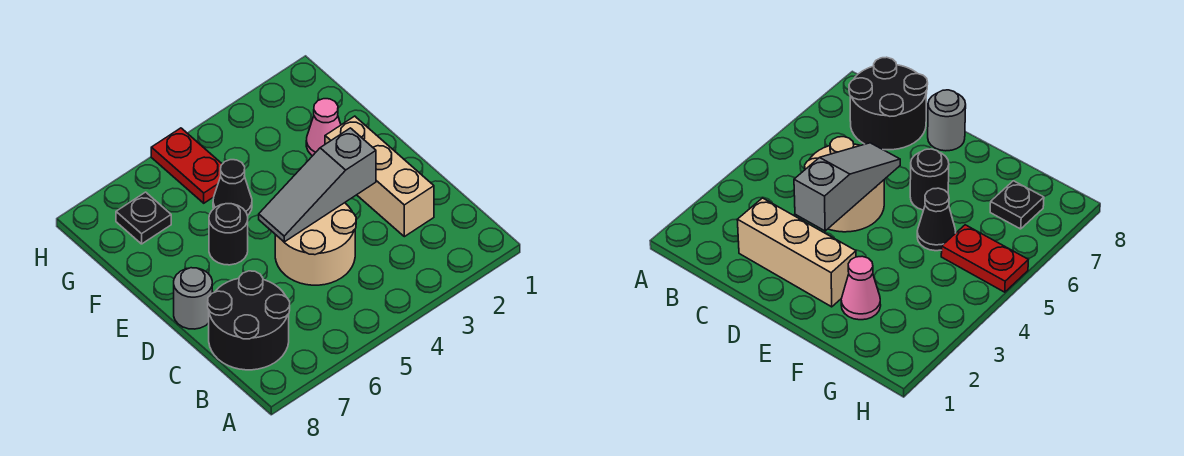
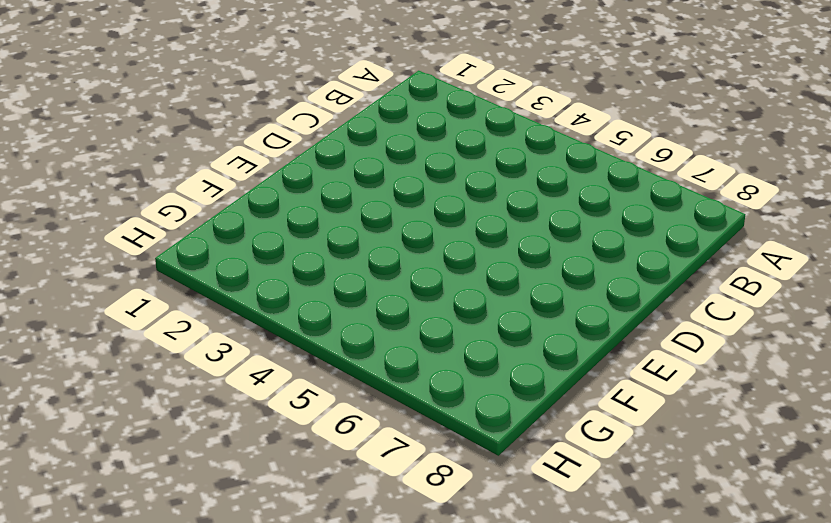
none -> black 2x2 round brick [208,271,290,370]
none -> tan 1x3 brick [325,116,434,237]

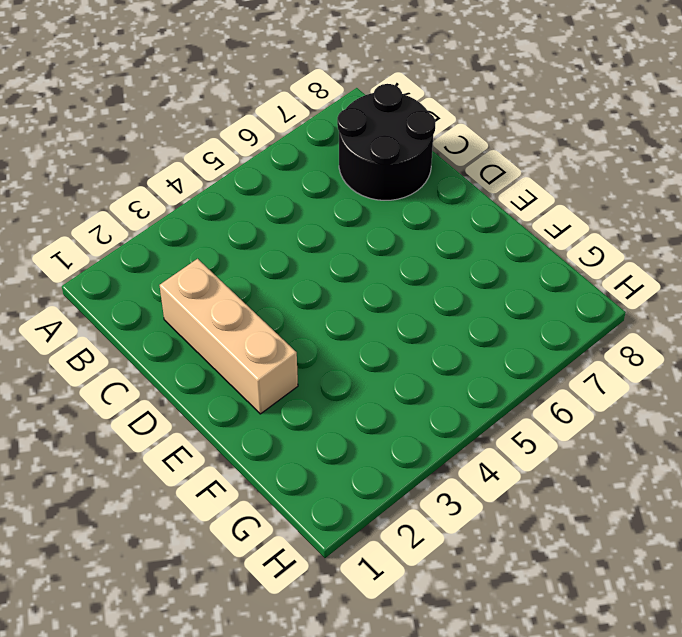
none -> tan 2x2 round brick [275,203,356,285]
none -> grey 1x1 round brick [174,268,212,329]

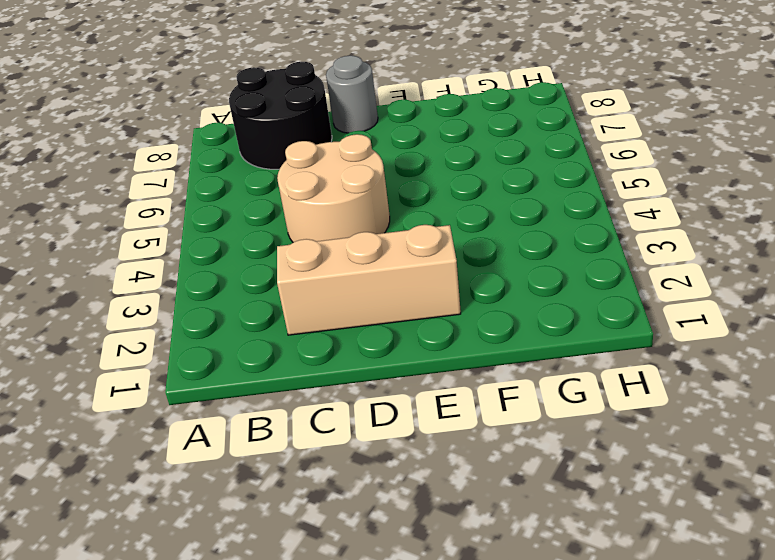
none -> black 1x1 round brick [209,204,248,265]
none -> pink 1x1 cone [306,99,341,156]

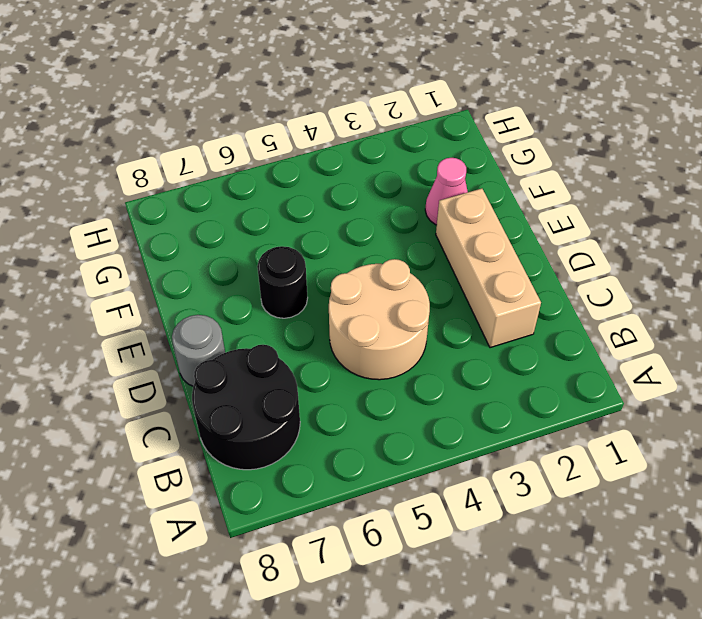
none -> black 1x1 cone [213,160,252,216]
none -> red 1x2 plate [151,128,222,203]

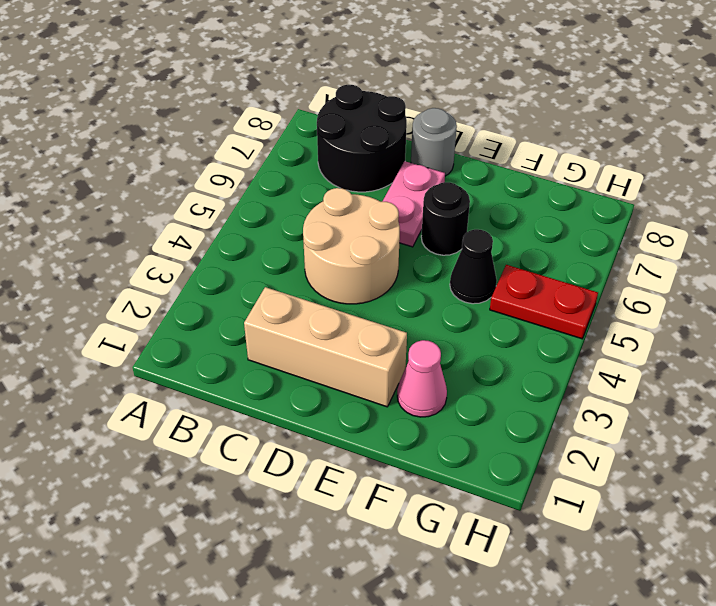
pink 1x2 plate [382,161,445,247] -> none
none -> black 1x1 plate [116,192,171,244]
none -> grey 1x3 slope [259,128,376,242]

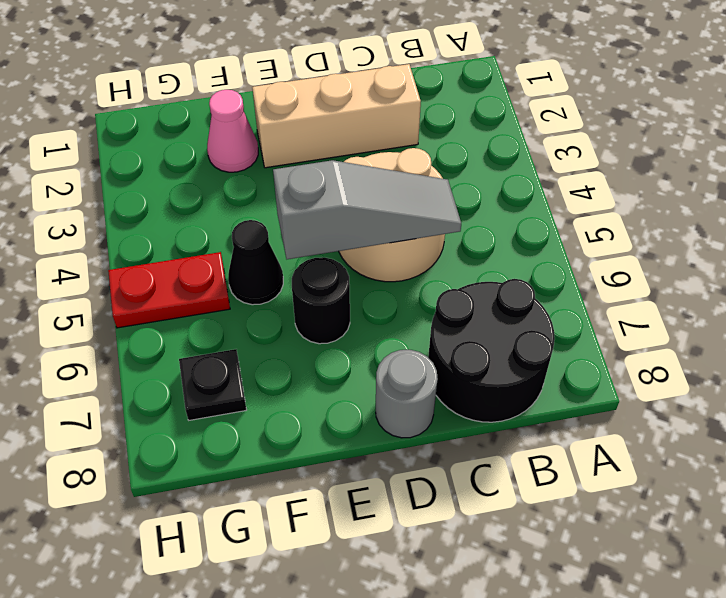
grey 1x3 slope [273,160,461,259] -> grey 1x3 slope turned to [259,128,376,242]

